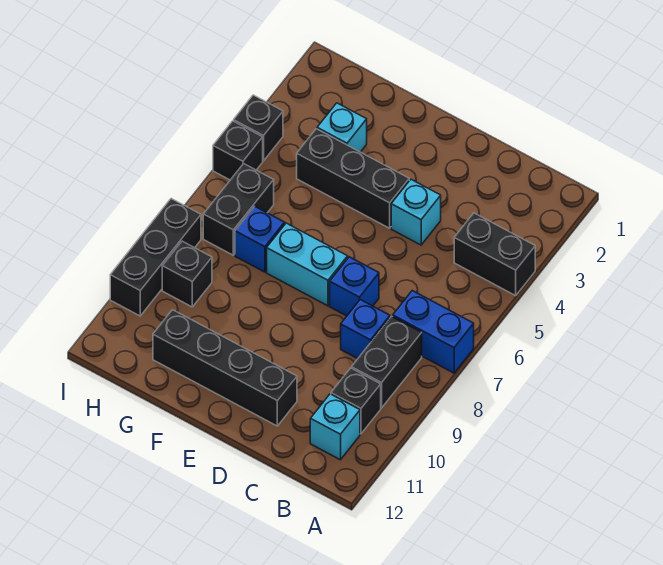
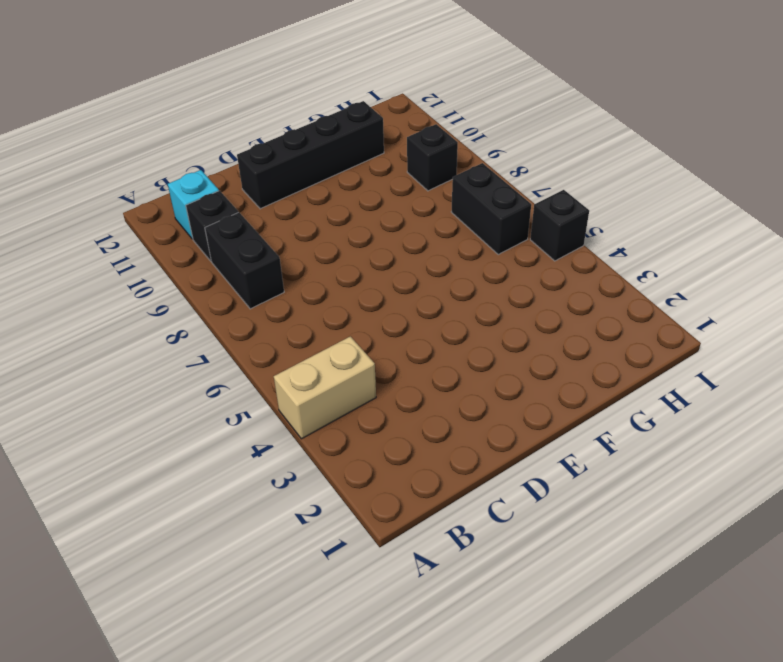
tan 1x2 brick [274,336,376,439] -> black 1x2 brick [454,213,535,296]
none -> blue 1x2 brick [393,291,474,373]
none -> blue 1x1 brick [341,300,390,359]
none -> cyan 1x1 brick [391,180,441,245]

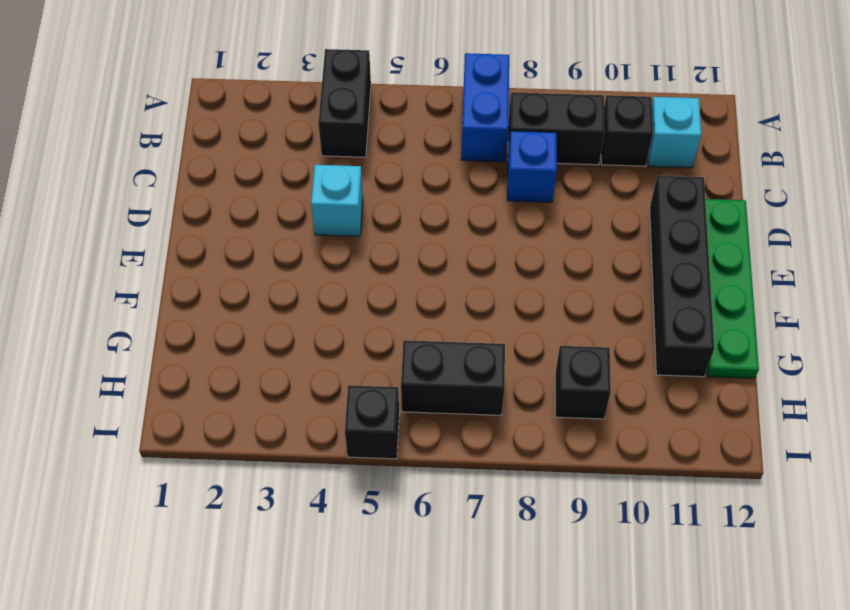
green 1x4 plate [705,199,759,378] -> none
none -> blue 1x1 brick [330,257,379,316]
none -> black 1x3 brick [297,129,409,228]
none -> cyan 1x2 brick [267,223,348,306]

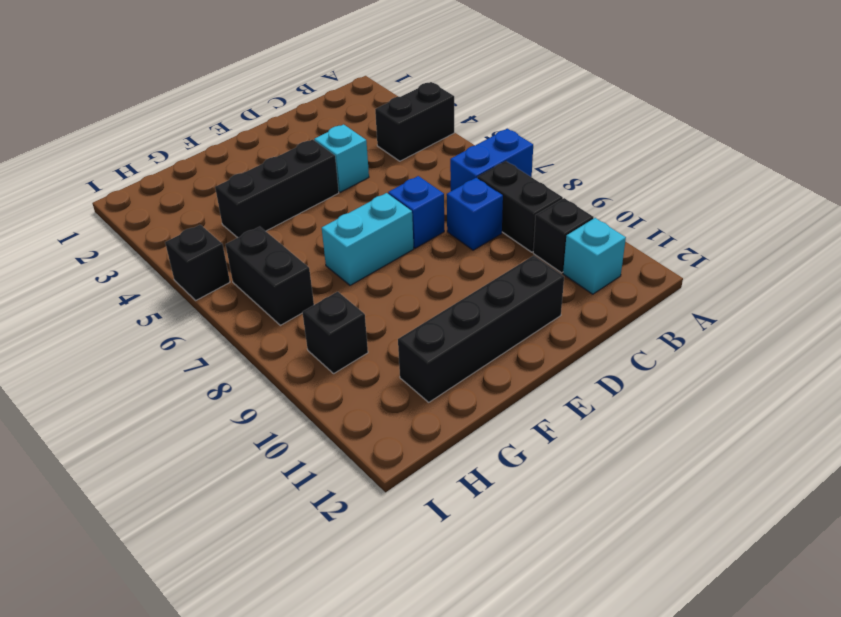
none -> cyan 1x1 brick [317,103,367,152]
none -> blue 1x1 brick [235,206,285,272]
none -> black 1x1 brick [234,95,283,161]

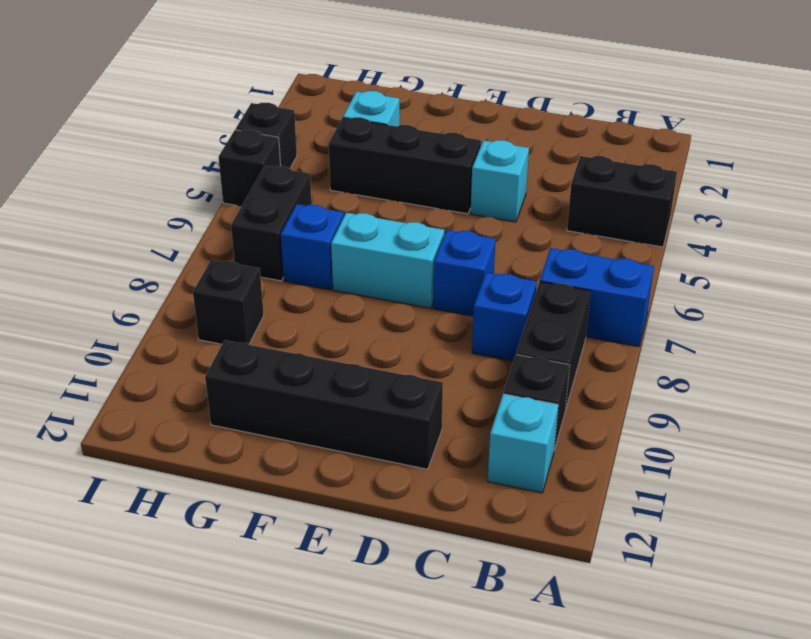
none -> black 1x3 brick [110,199,201,316]

